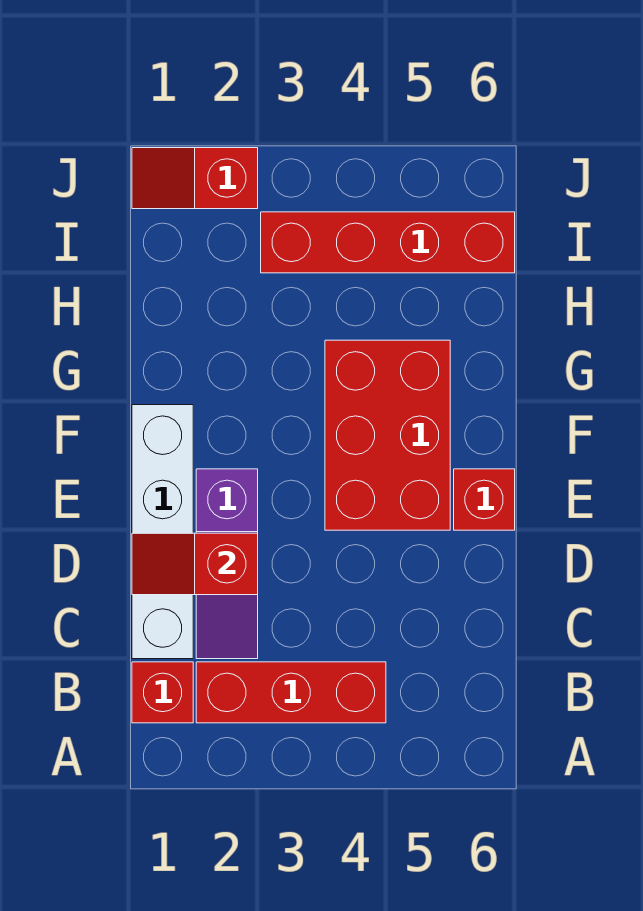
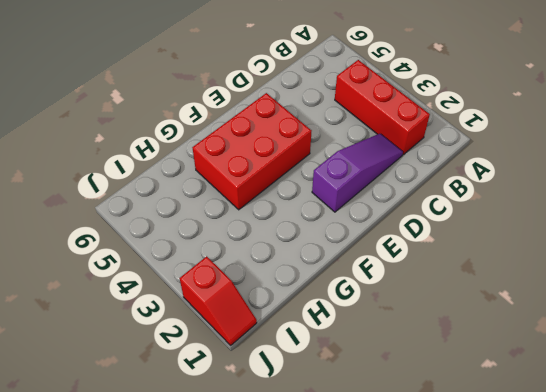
none -> red 1x1 brick [132,662,193,723]
none -> white 1x4 brick [132,405,193,659]

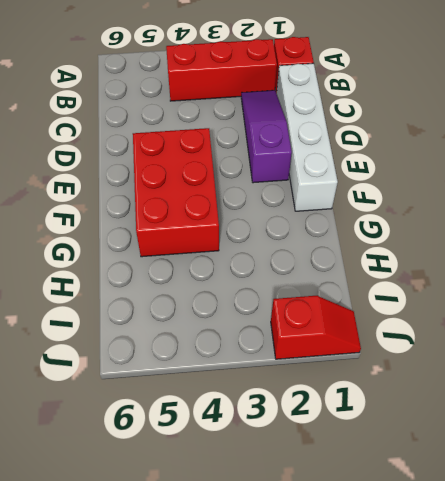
none -> red 1x1 brick [454,469,515,530]
none -> red 1x4 brick [261,212,515,273]

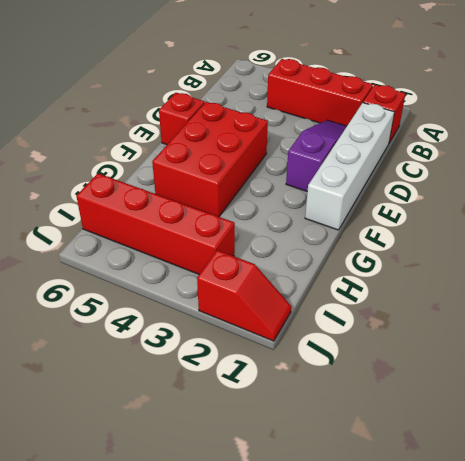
none -> red 1x2 slope [132,533,258,595]

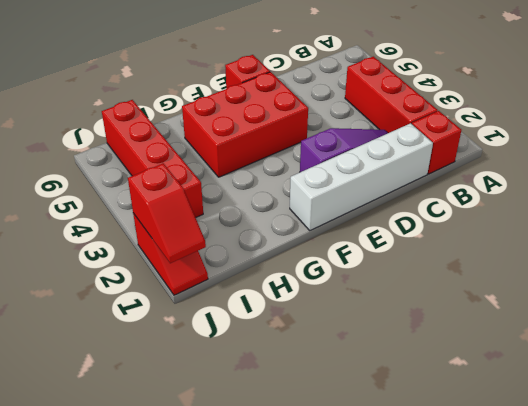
red 1x2 slope [128,163,206,263] -> red 1x2 slope moved to [132,533,258,595]

